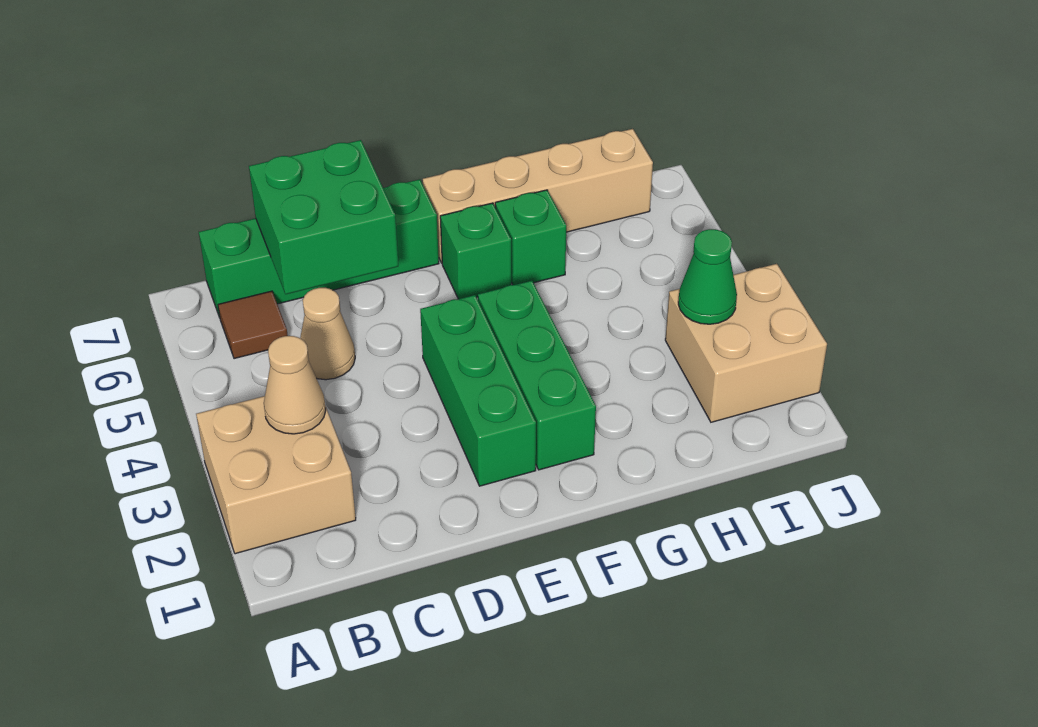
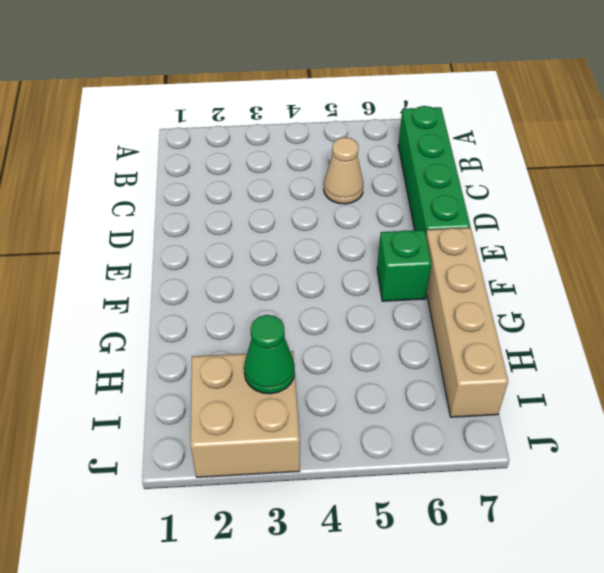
none -> tan 2x2 brick [196,396,356,554]
none -> brown 1x1 tile [218,291,288,359]
none -> green 1x3 brick [420,295,536,486]

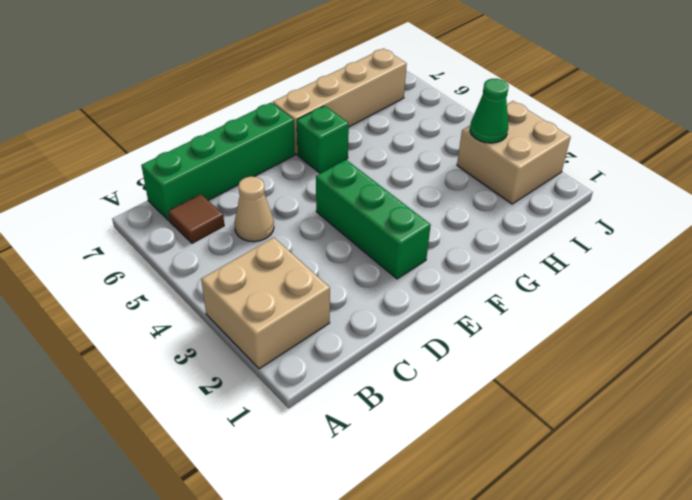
none -> green 1x3 brick [478,281,596,470]
none -> green 1x1 brick [495,190,566,285]
none -> tan 1x1 cone [264,336,326,434]

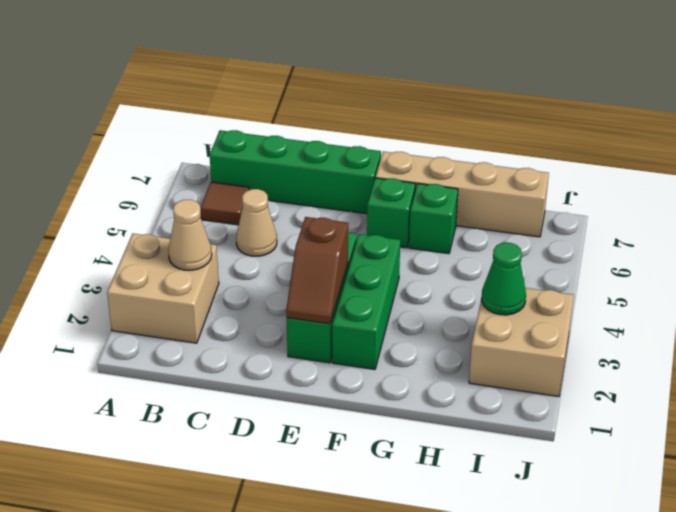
brown 1x2 slope [286,217,348,324] -> none
none -> green 2x2 brick [249,140,398,294]

